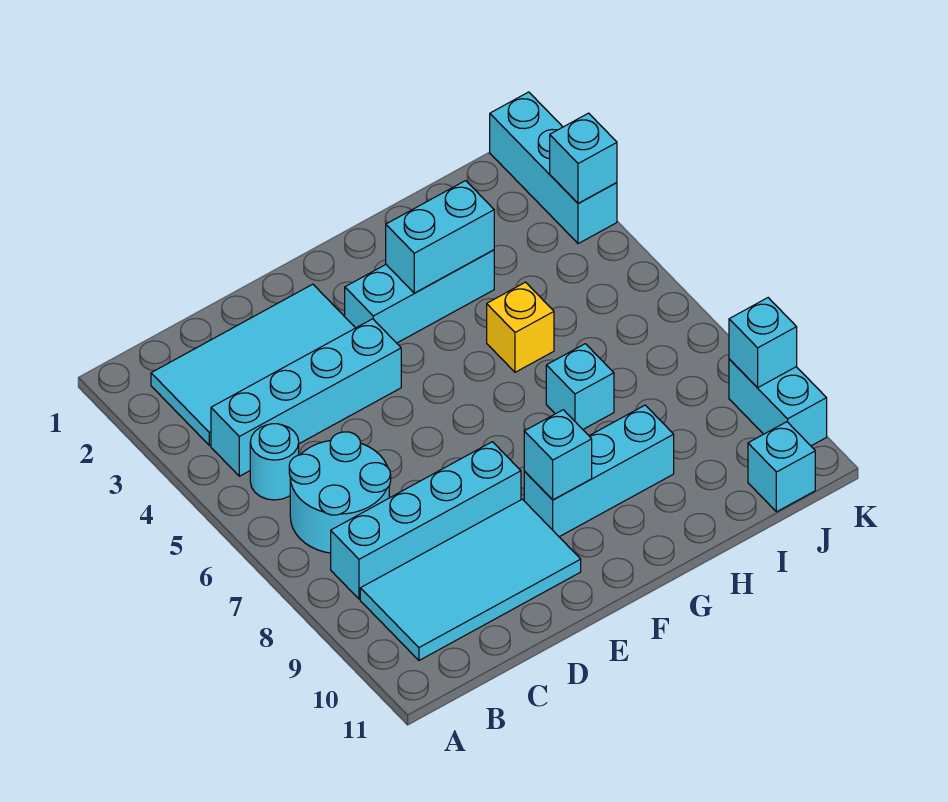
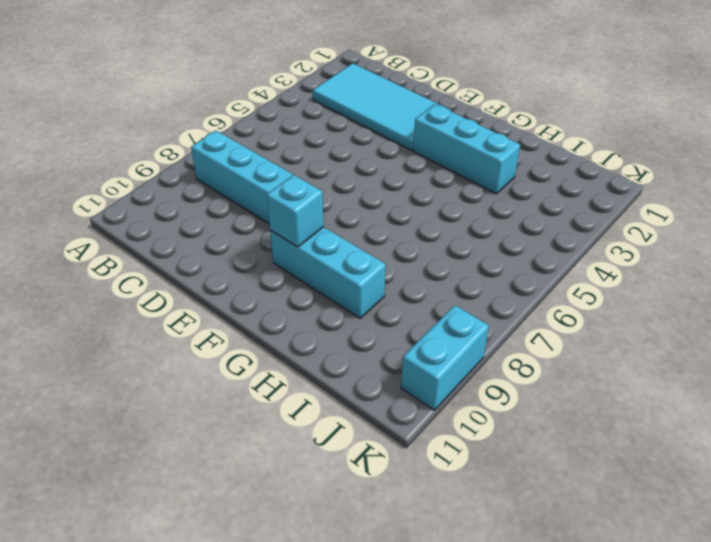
none -> cyan 1x4 brick [211,319,401,476]
none -> cyan 1x1 round brick [250,424,299,500]
none -> cyan 2x2 round brick [289,432,391,553]

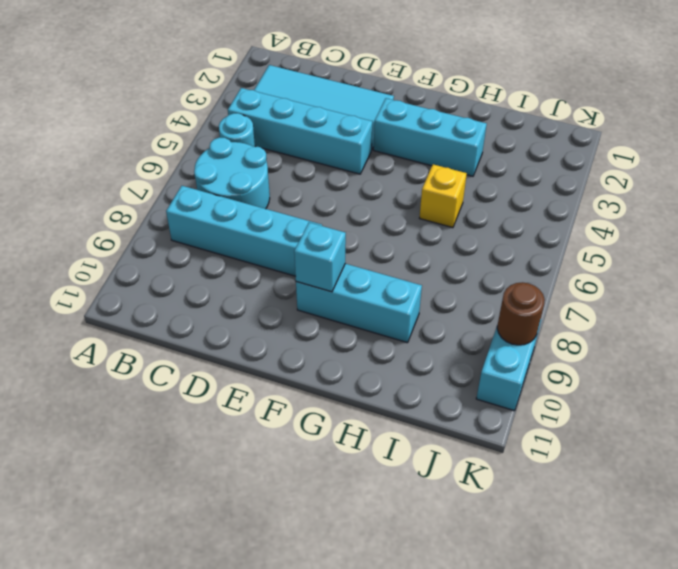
brown 1x1 round brick [497,282,545,345] -> cyan 1x1 brick [729,298,797,388]
none -> cyan 2x4 tile [360,499,581,660]
none -> cyan 1x1 brick [546,344,614,429]
none -> cyan 1x1 brick [748,422,815,512]

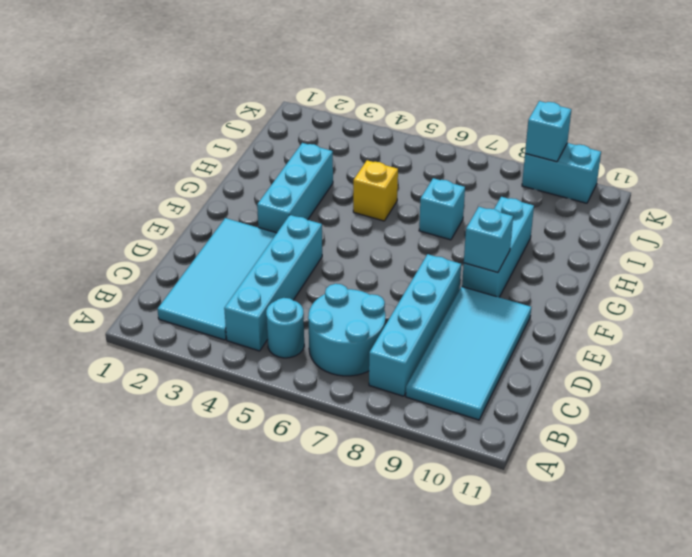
none -> cyan 1x1 brick [748,422,815,512]
none -> cyan 1x3 brick [490,92,617,244]
none -> cyan 1x2 brick [386,181,494,293]

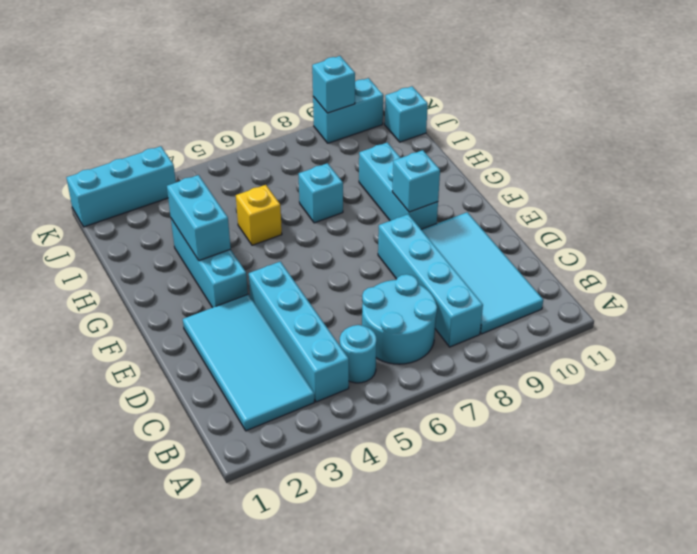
none -> cyan 1x1 brick [550,113,617,203]

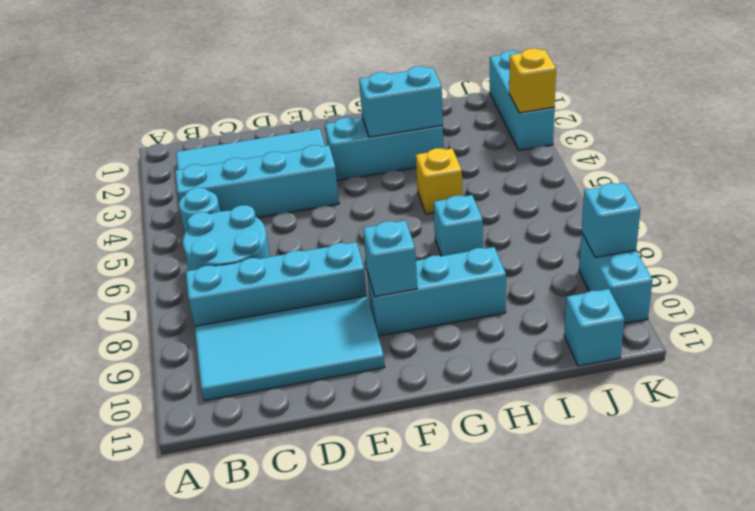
yellow 1x1 brick [509,48,556,113] -> cyan 1x1 brick [550,113,617,203]

